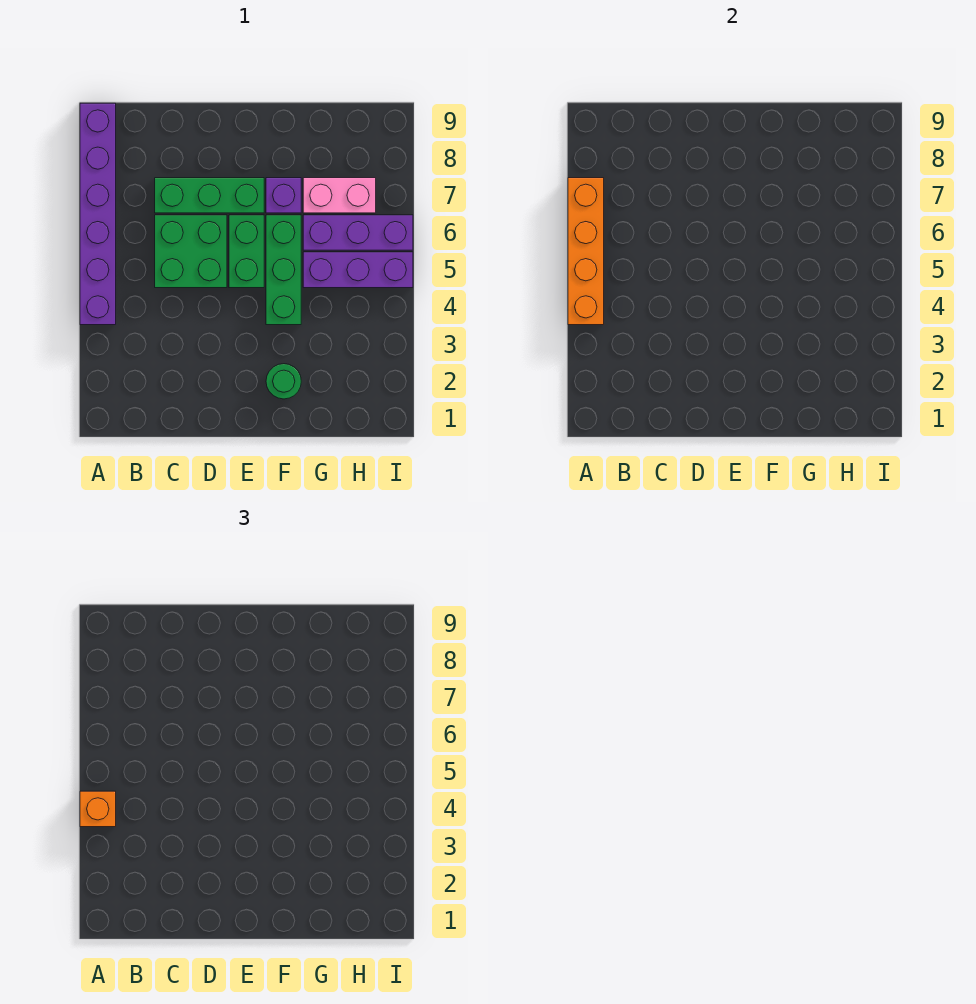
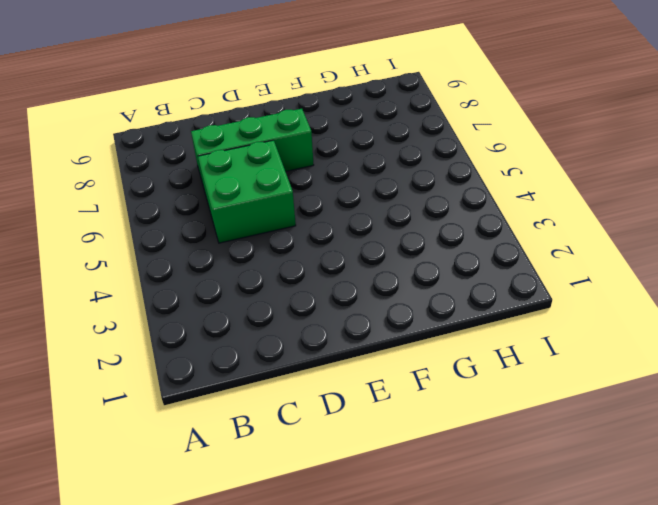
none -> purple 1x6 brick [80,103,116,325]
none -> green 1x2 brick [229,215,264,288]
none -> green 1x1 round brick [266,364,301,399]

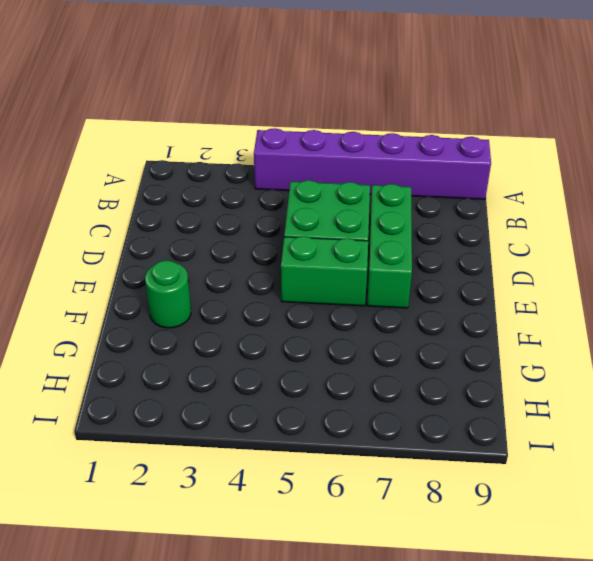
none -> green 1x3 brick [266,215,301,325]
none -> purple 1x1 brick [266,178,301,213]
none -> purple 1x3 brick [303,252,413,288]

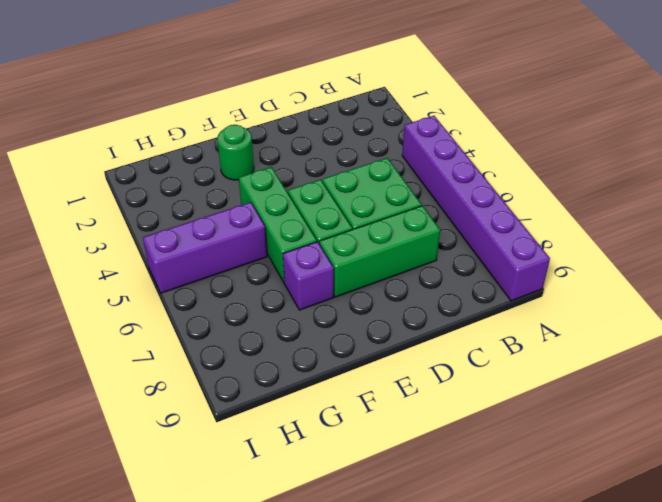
none -> purple 1x3 brick [303,215,413,250]
none -> pink 1x2 brick [303,178,376,213]
none -> orange 1x4 brick [568,178,604,325]

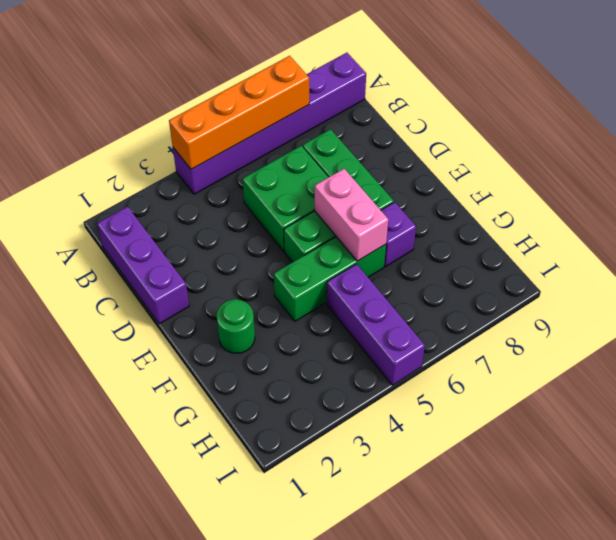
purple 1x3 brick [97,206,189,324] -> purple 1x3 brick moved to [303,215,413,250]
pink 1x2 brick [314,169,388,261] -> pink 1x2 brick moved to [303,178,376,213]
none -> orange 1x1 brick [80,791,116,827]

